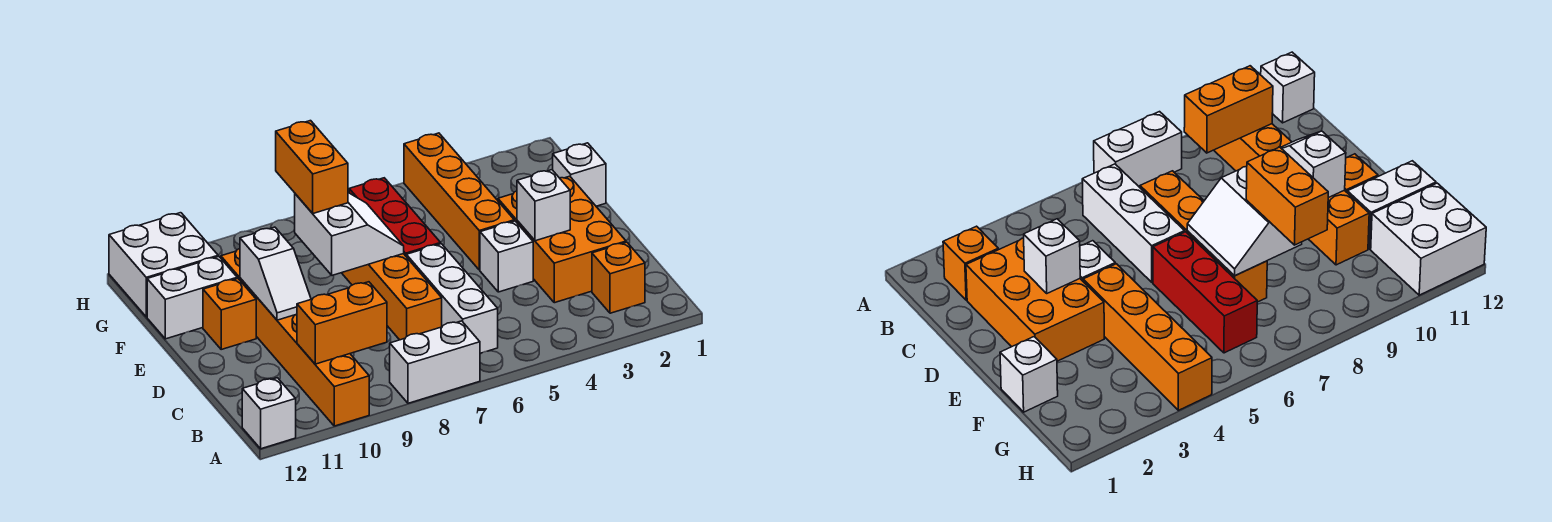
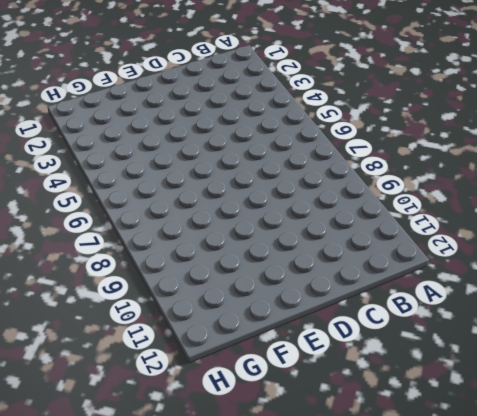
none -> white 1x2 brick [390,321,480,403]
none -> orange 1x6 brick [221,249,369,426]
none -> white 1x1 brick [242,378,296,449]

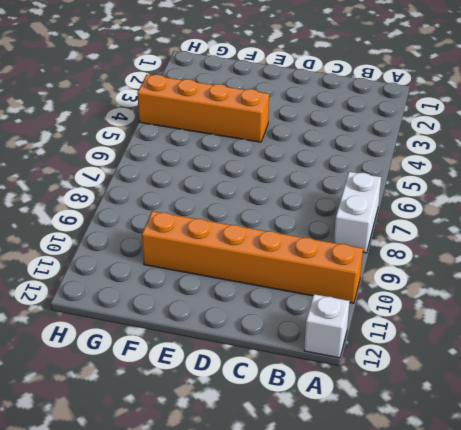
none -> orange 1x1 brick [592,242,645,313]
none -> white 1x3 brick [406,244,498,353]
none -> orange 2x3 brick [498,176,626,303]

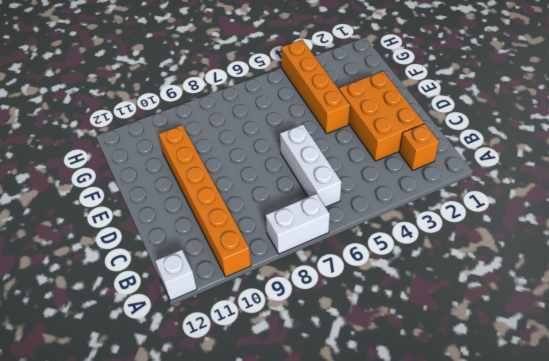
none -> orange 1x4 brick [342,254,442,340]
none -> white 1x1 brick [480,221,533,292]
none -> red 1x3 brick [349,178,441,256]

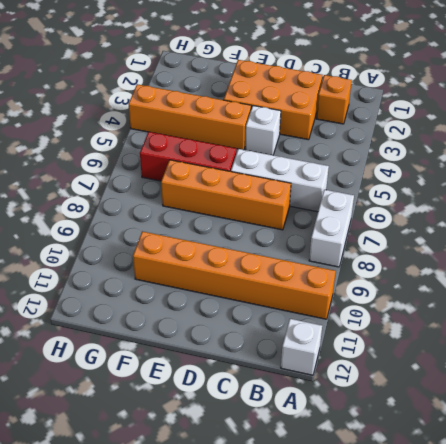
none -> orange 1x1 brick [203,278,256,349]
none -> white 1x1 brick [553,143,606,206]
none -> white 1x2 brick [147,256,237,339]

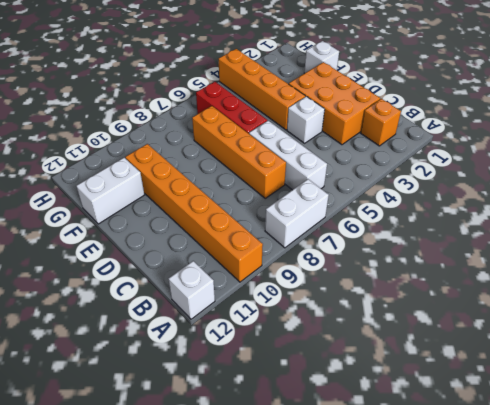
none -> orange 1x1 brick [203,278,256,349]
none -> white 2x2 brick [109,213,218,317]
none -> orange 1x2 brick [297,282,387,364]

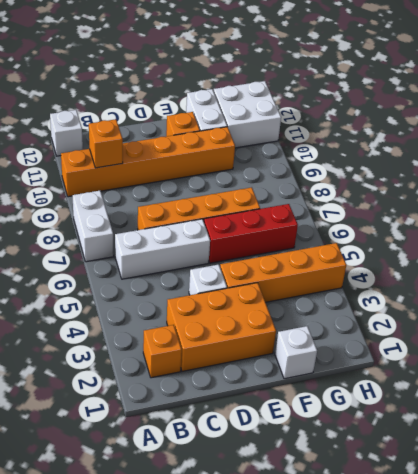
orange 1x1 brick [89,119,123,168] -> orange 1x2 brick [297,282,387,364]
none -> white 1x1 brick [517,170,570,241]
none -> white 1x2 slope [240,227,311,320]
none -> white 2x2 slope [295,193,404,275]

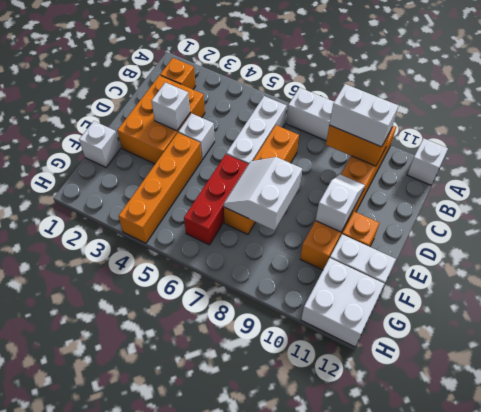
white 1x2 brick [329,84,399,147] -> none
none -> orange 1x2 brick [276,121,348,213]

